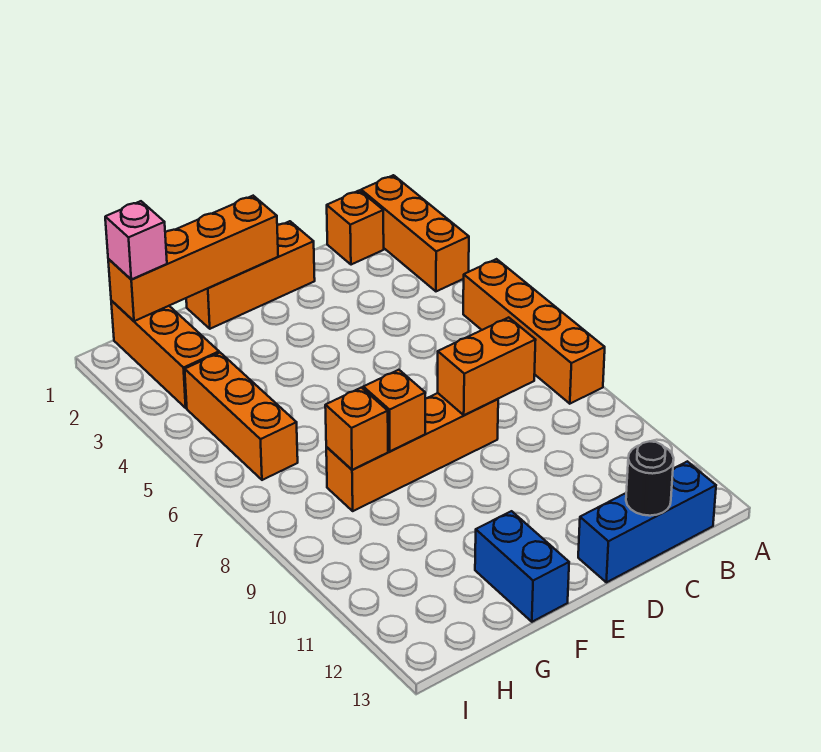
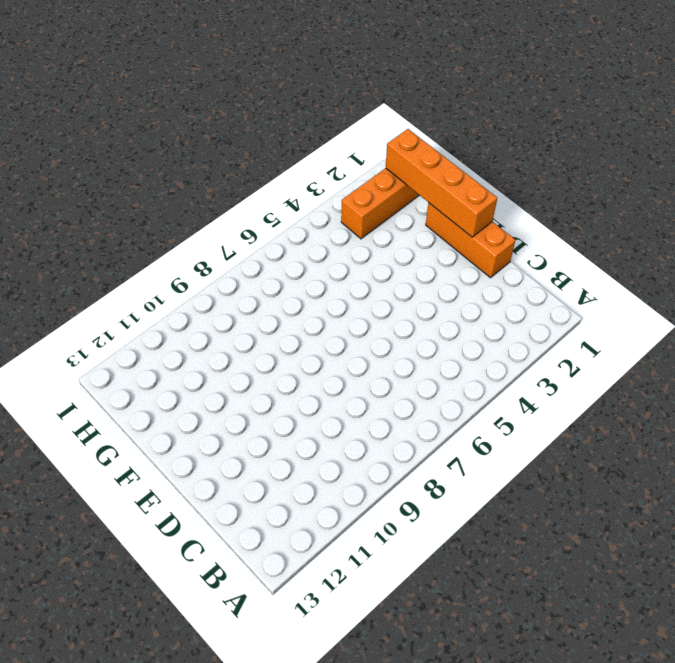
none -> orange 1x3 brick [361,175,469,291]
none -> orange 1x4 brick [463,259,605,404]
none -> orange 1x1 brick [327,190,384,265]

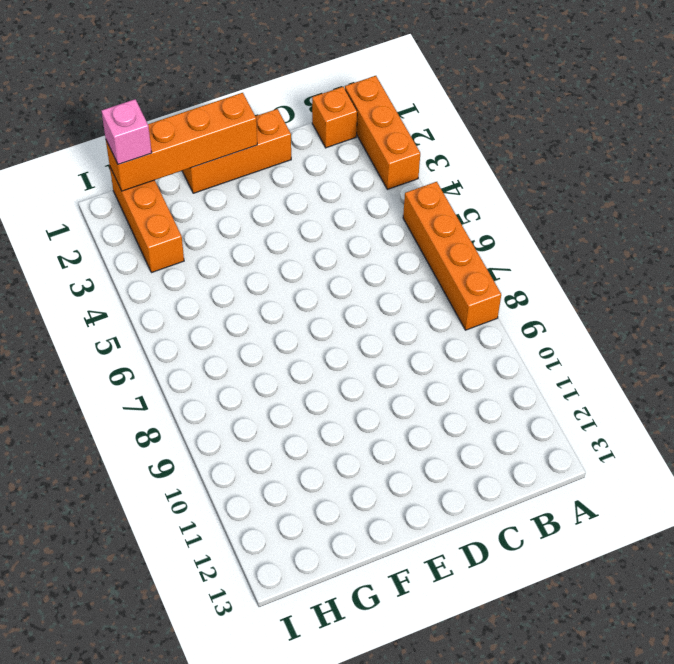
none -> blue 1x3 brick [578,461,716,582]
none -> orange 1x4 brick [326,393,498,511]
none -> blue 1x2 brick [475,511,569,622]

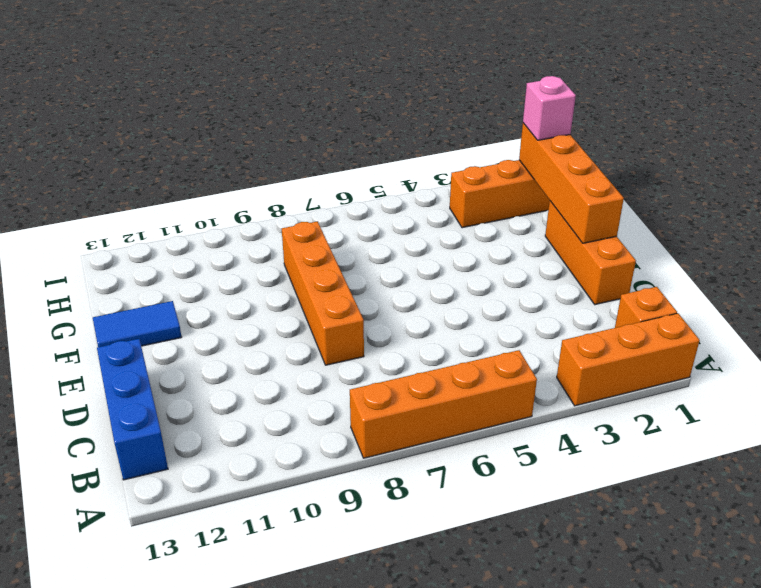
blue 1x2 tile [93,301,181,347] -> blue 1x2 brick [475,511,569,622]
none -> orange 1x3 brick [185,353,298,480]
none -> orange 1x2 brick [438,317,536,415]
none -> black 1x1 round brick [626,441,674,516]

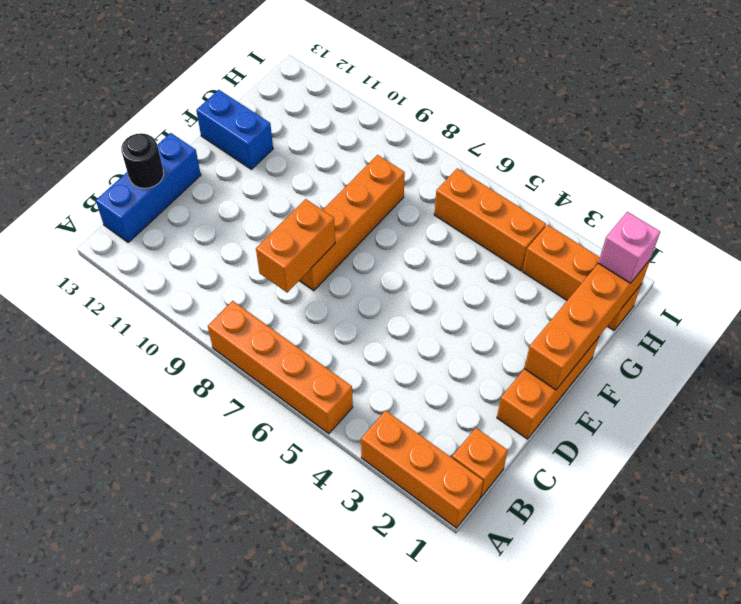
none -> orange 1x1 brick [363,370,425,451]
none -> orange 1x1 brick [325,388,388,470]

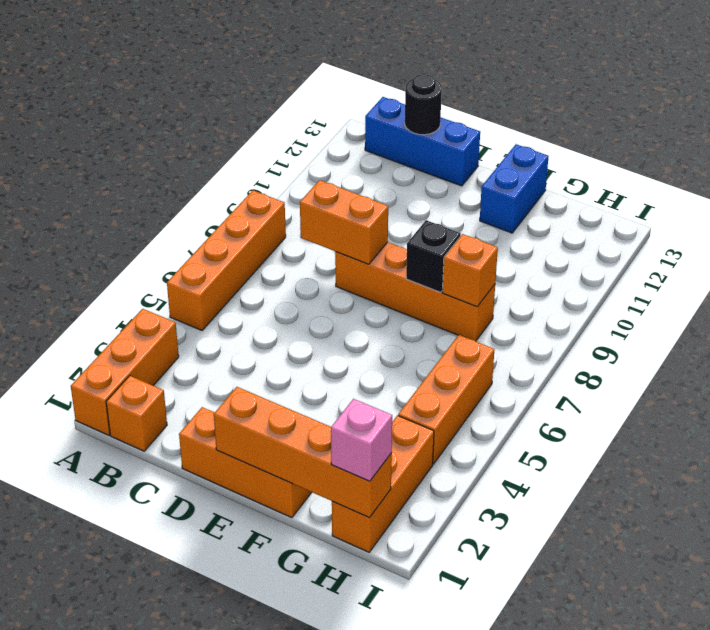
black 1x1 brick [406,220,461,292] -> orange 1x1 brick [363,370,425,451]

